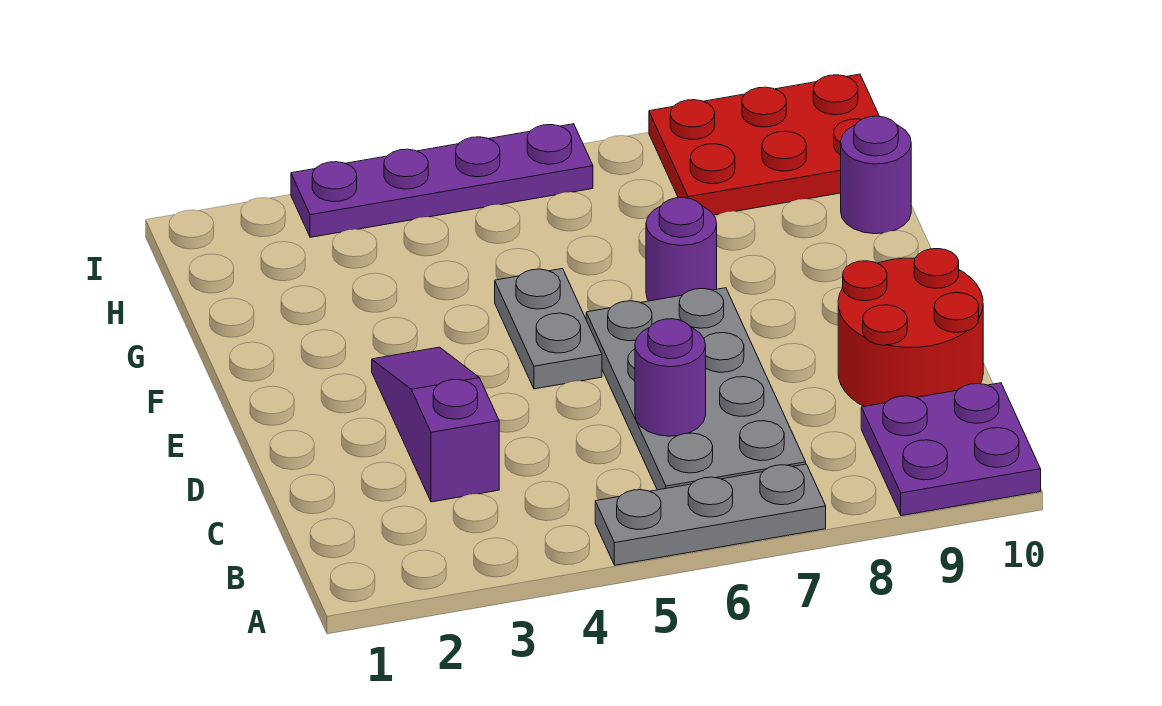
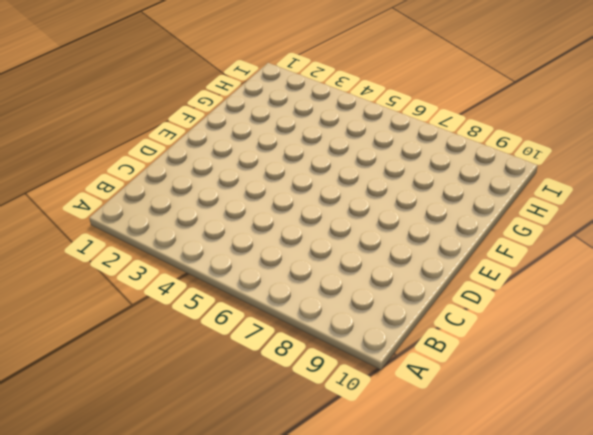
none -> grey 1x3 plate [595,464,826,565]
none -> purple 2x2 plate [861,383,1041,516]

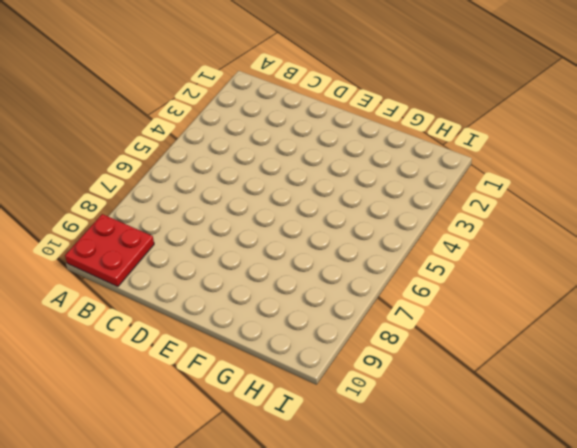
red 2x2 plate [65,214,154,287] -> purple 2x2 plate [861,383,1041,516]
none -> grey 1x3 plate [595,464,826,565]
none -> grey 2x4 plate [586,288,806,490]

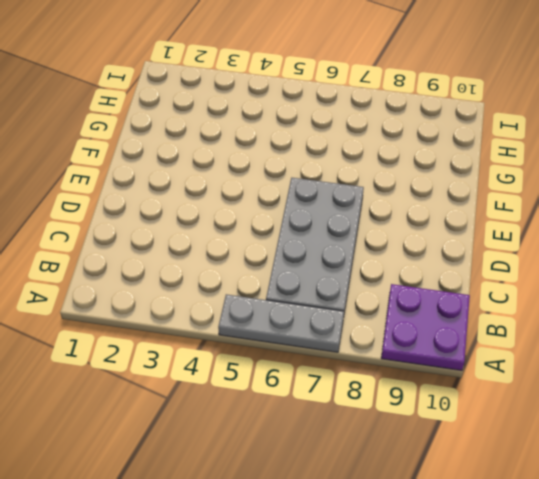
none -> purple 1x3 slope [372,347,499,502]
none -> red 2x2 round brick [838,249,983,406]

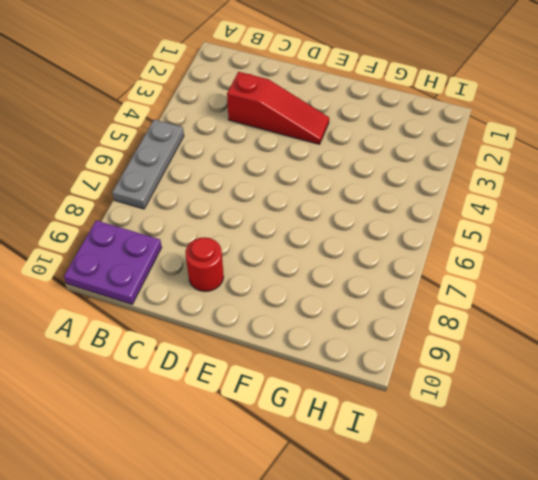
red 1x3 slope [227,72,329,144] -> purple 1x3 slope [372,347,499,502]
red 1x1 round brick [185,237,224,292] -> red 2x2 round brick [838,249,983,406]
none -> grey 2x4 plate [586,288,806,490]
none -> grey 1x2 plate [495,269,602,389]

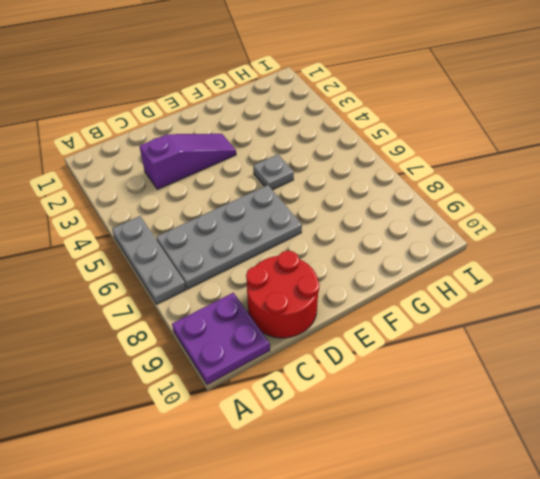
grey 1x1 plate [253,154,294,190] -> grey 1x2 plate [495,269,602,389]
none -> purple 1x1 round brick [646,198,717,301]
none -> purple 1x1 round brick [841,116,911,234]

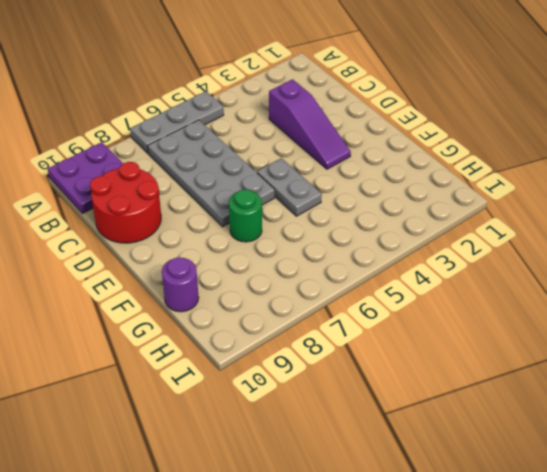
green 1x1 round brick [229,189,262,242] -> purple 1x1 round brick [646,198,717,301]
none -> red 2x3 plate [649,74,879,215]
none -> purple 1x4 plate [291,124,593,237]

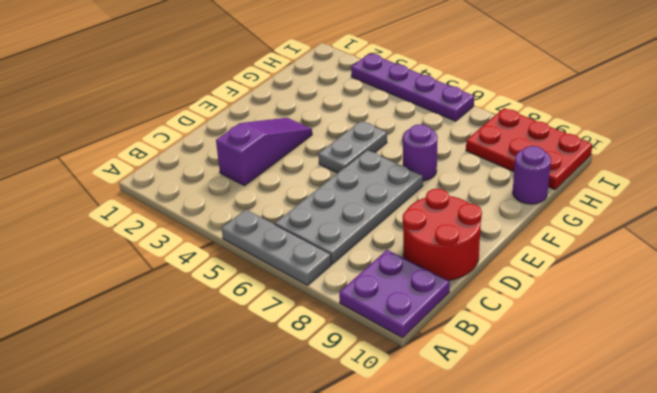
none -> purple 1x1 round brick [635,319,706,436]

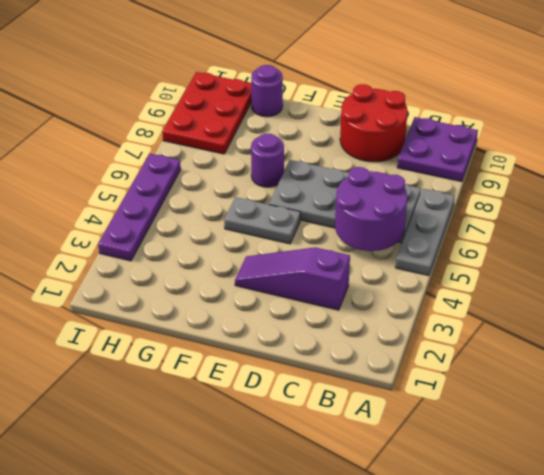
purple 2x2 round brick [335,167,407,251] -> purple 1x1 round brick [635,319,706,436]

